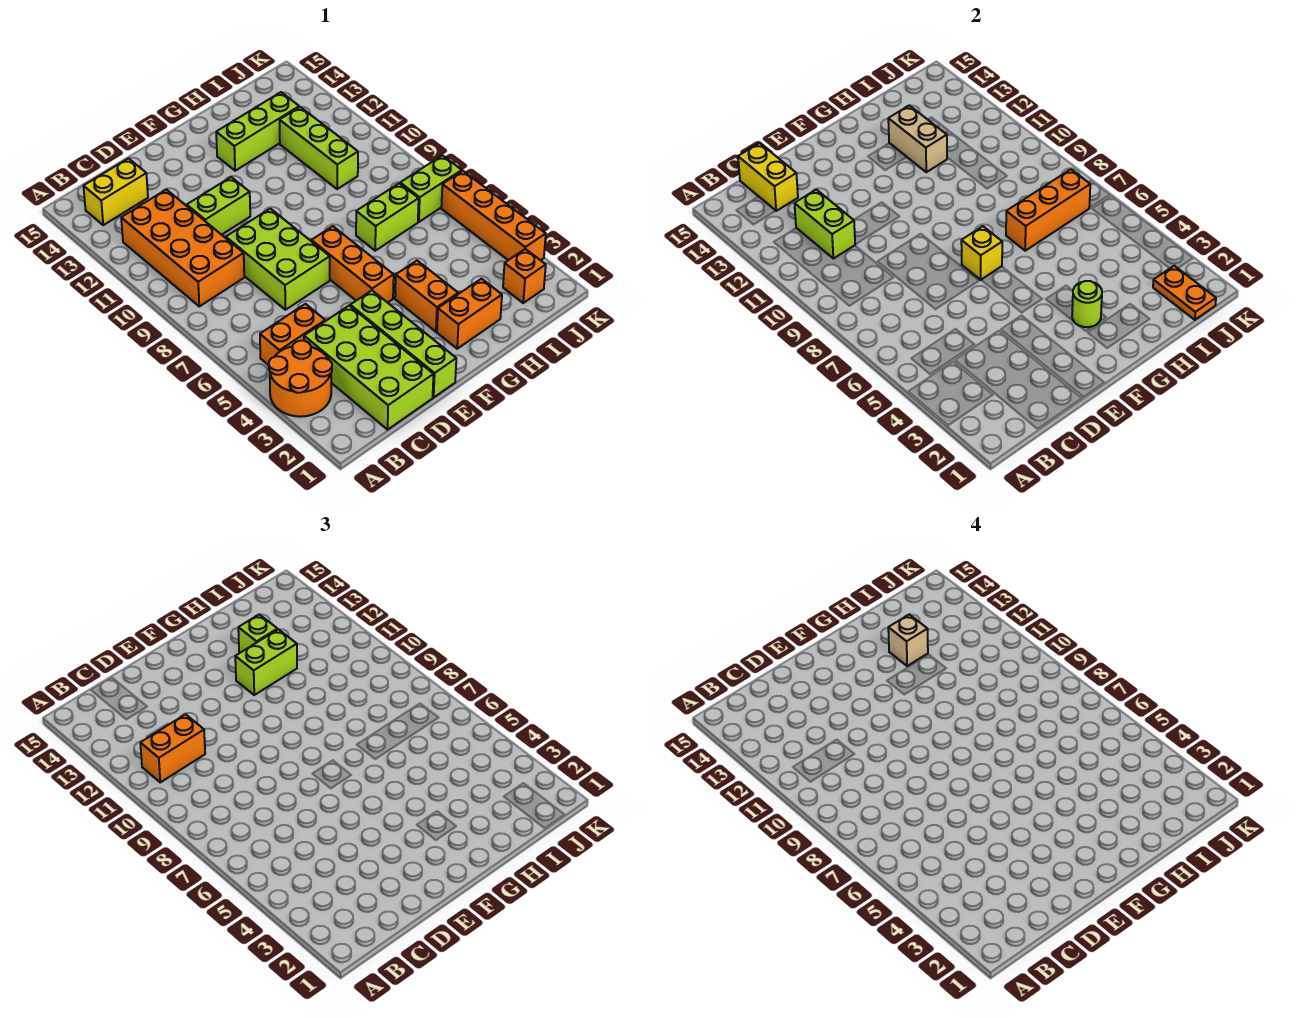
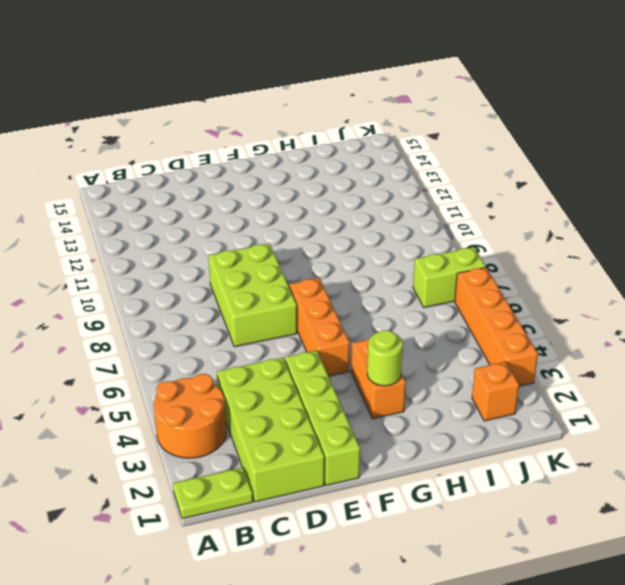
lime 1x2 plate [173,467,253,519] -> none
none -> orange 1x2 brick [260,304,325,365]
none -> orange 2x4 brick [121,190,244,306]
none -> yellow 1x2 brick [84,158,148,225]

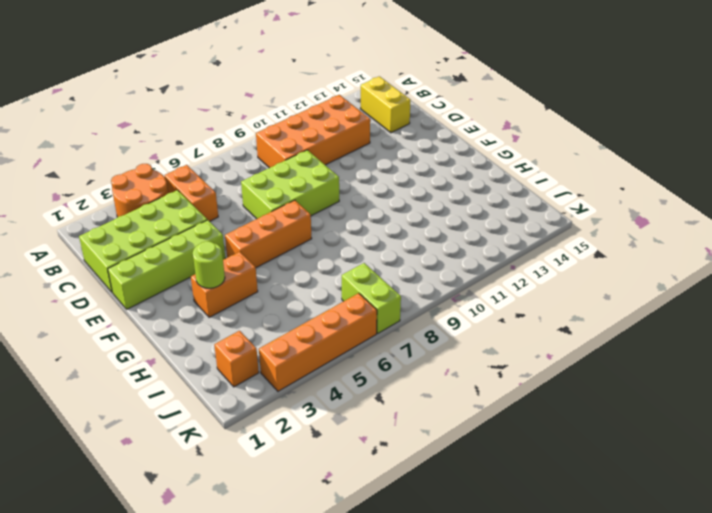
none -> lime 1x2 brick [187,177,250,235]
none -> orange 1x2 brick [437,279,502,349]
none -> lime 1x3 brick [216,92,299,171]

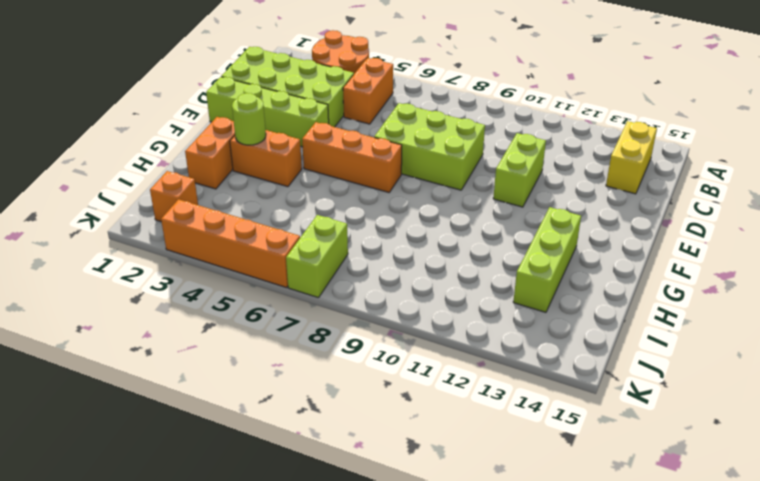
none -> orange 2x4 brick [121,190,244,306]
none -> lime 1x2 brick [356,183,419,251]
none -> lime 1x3 brick [280,107,358,189]

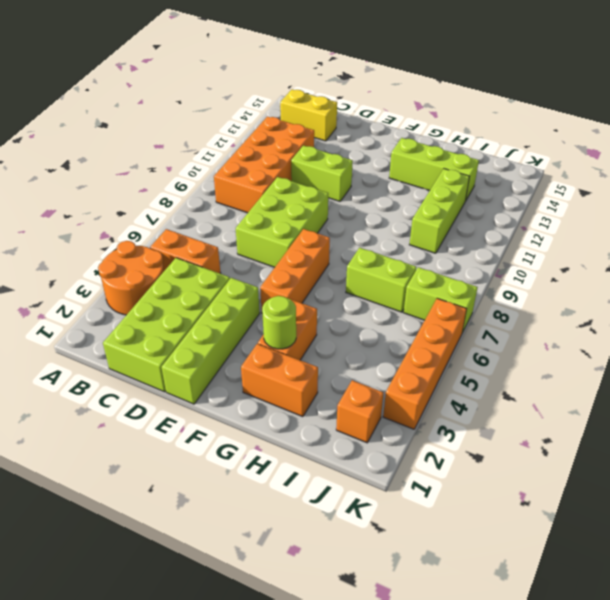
none -> lime 1x2 brick [795,190,855,259]
none -> yellow 1x2 brick [738,143,798,211]
none -> yellow 1x1 brick [961,226,1002,280]

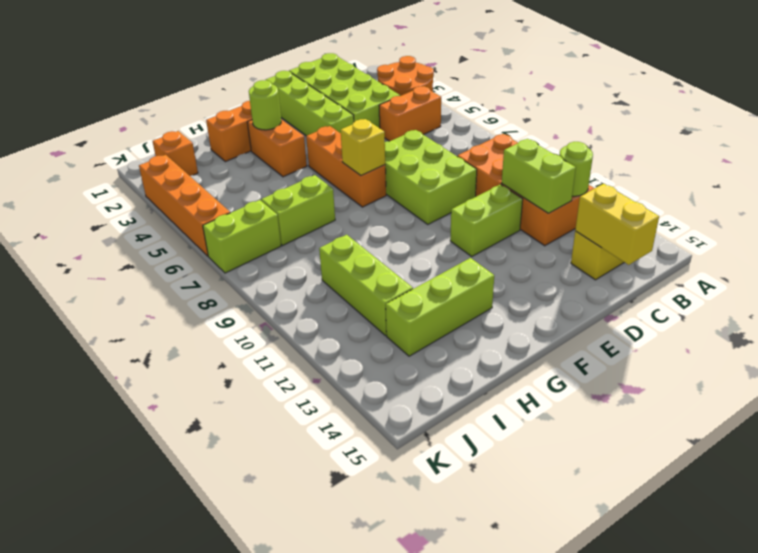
lime 1x1 round brick [559,142,593,196] -> none
none -> orange 1x3 brick [1006,169,1090,251]
none -> tan 1x2 brick [888,105,947,172]
none -> orange 1x2 plate [1153,266,1216,320]

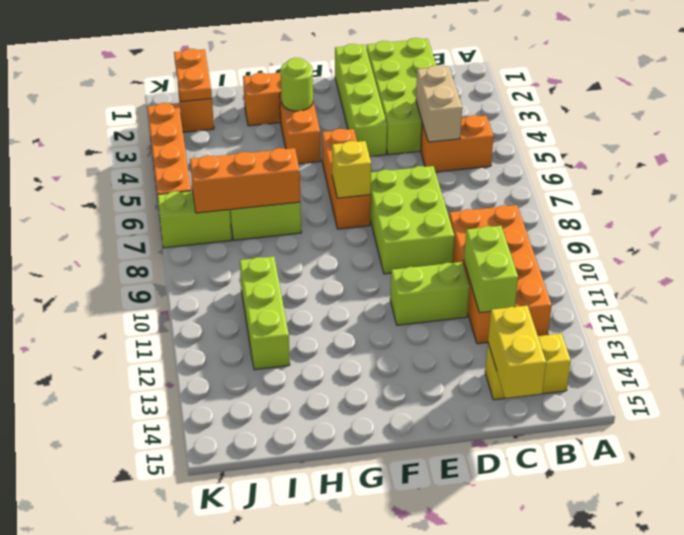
tan 1x2 brick [416,66,462,142] -> tan 1x2 brick moved to [888,105,947,172]
none -> orange 2x2 round brick [269,341,332,417]
none -> lime 1x3 brick [216,92,299,171]
none -> orange 1x2 brick [140,714,205,782]

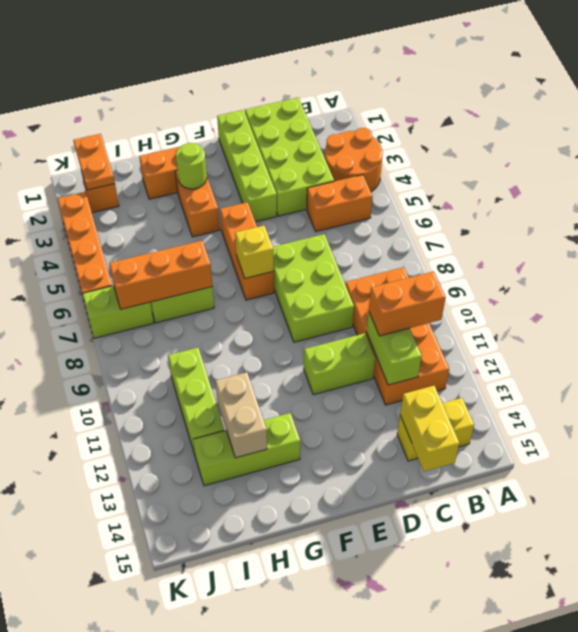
none -> lime 1x2 brick [235,629,297,695]
none -> lime 1x1 brick [238,614,278,653]
none -> tan 1x1 brick [888,614,928,666]

